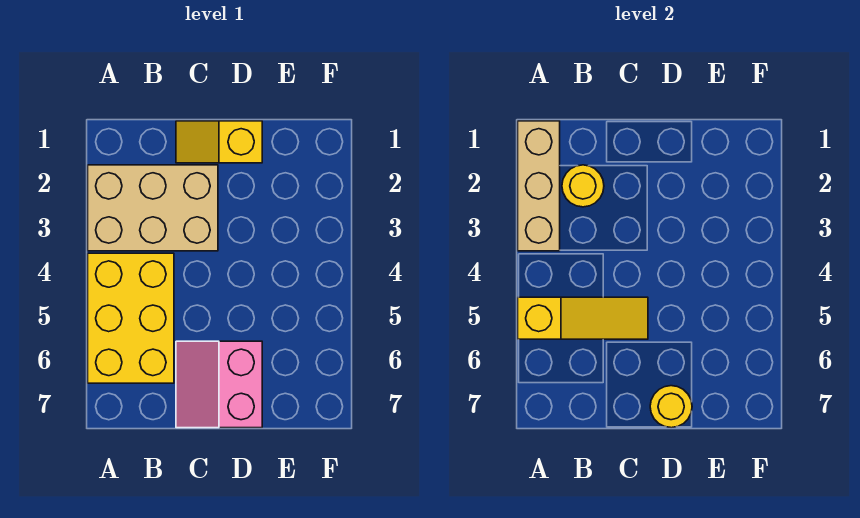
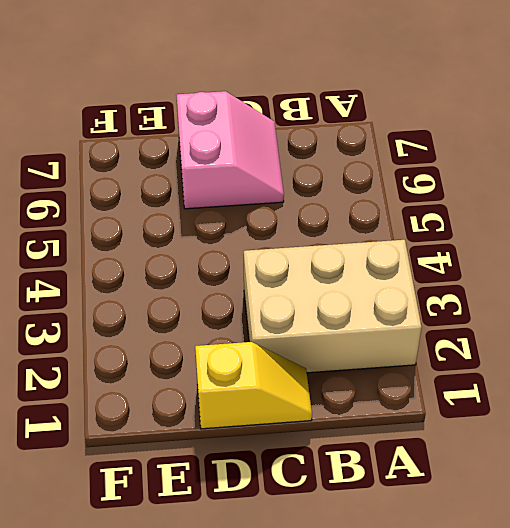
none -> yellow 2x3 brick [88,253,174,383]
none -> tan 1x3 brick [518,121,560,251]

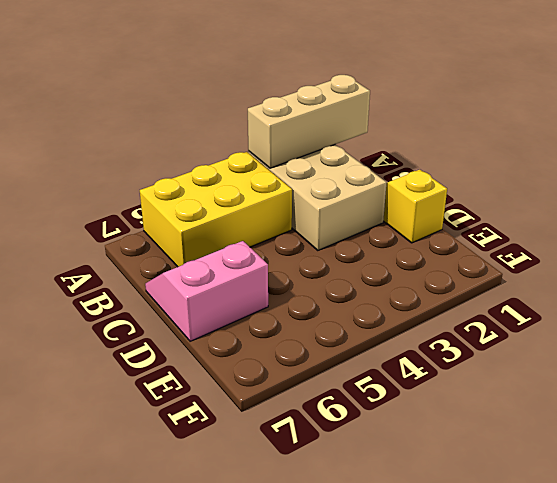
none -> yellow 1x3 slope [518,297,648,339]
none -> yellow 1x1 round brick [562,165,604,207]

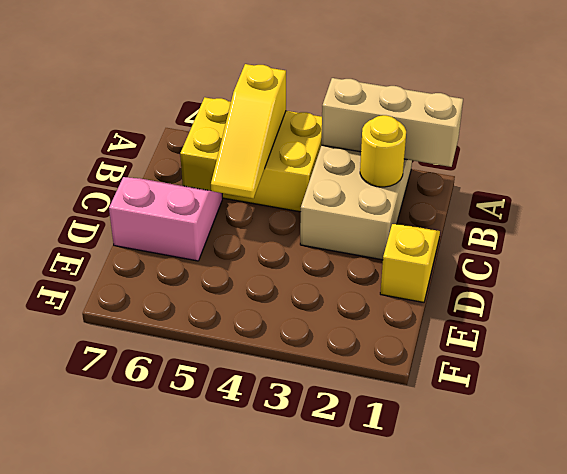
none -> yellow 1x1 round brick [650,386,692,428]

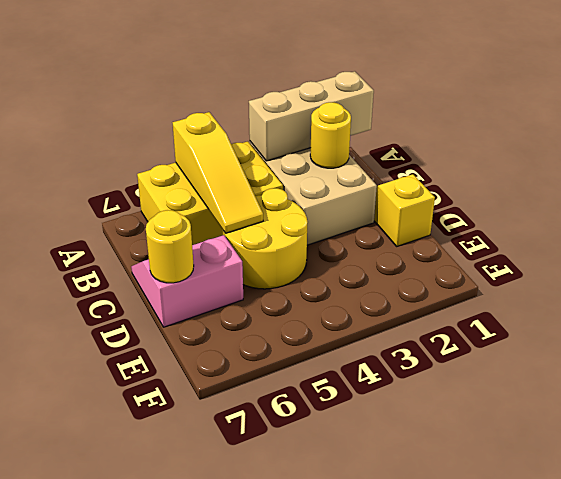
yellow 2x2 round brick [223,188,308,289] -> none

